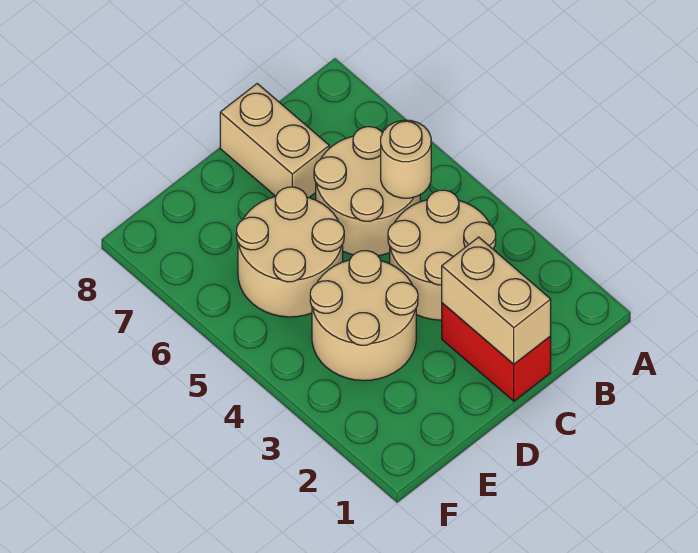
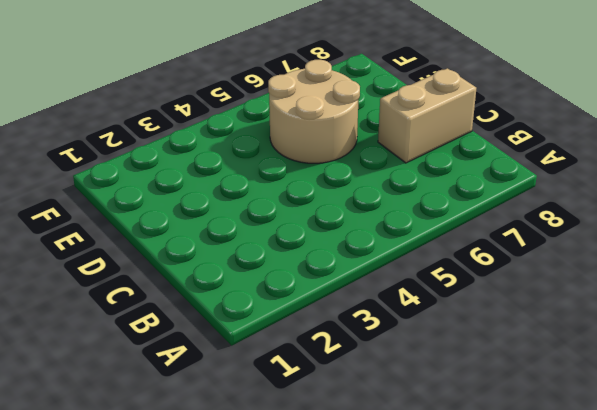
none -> tan 2x2 round brick [388,190,496,320]
none -> tan 2x2 round brick [314,127,420,256]

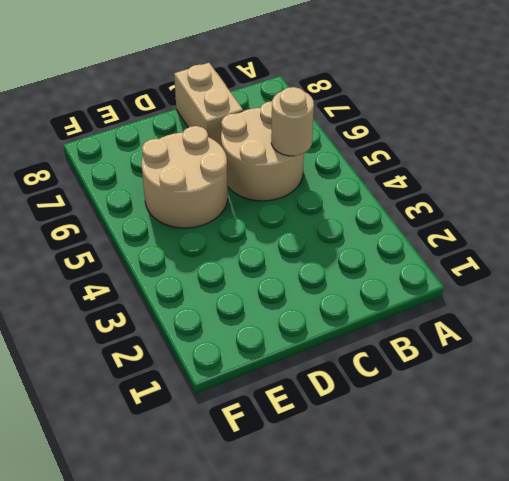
none -> tan 2x2 round brick [388,190,496,320]
none -> red 1x2 brick [442,303,551,401]

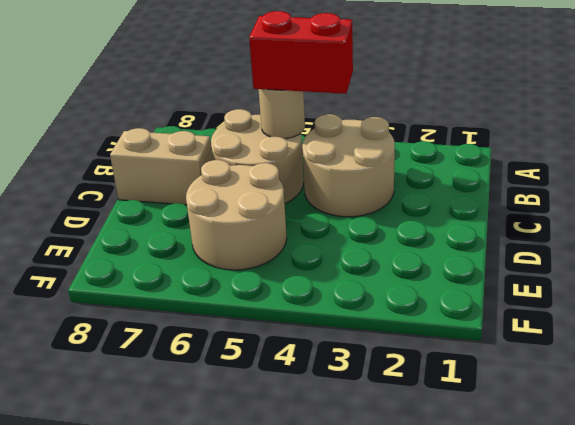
red 1x2 brick [249,11,353,94] -> red 1x2 brick moved to [442,303,551,401]
none -> tan 2x2 round brick [310,251,418,381]
none -> tan 1x2 brick [442,237,551,364]

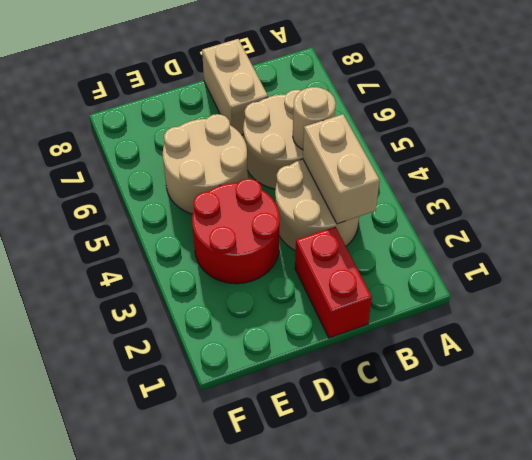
tan 1x2 brick [303,114,380,224] -> tan 1x2 brick moved to [442,237,551,364]
red 2x2 round brick [192,179,280,284] -> tan 2x2 round brick [310,251,418,381]

